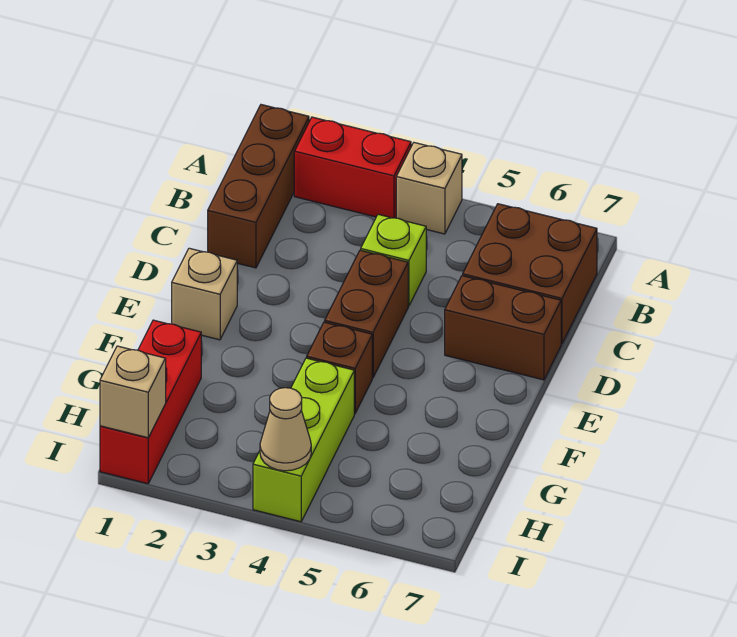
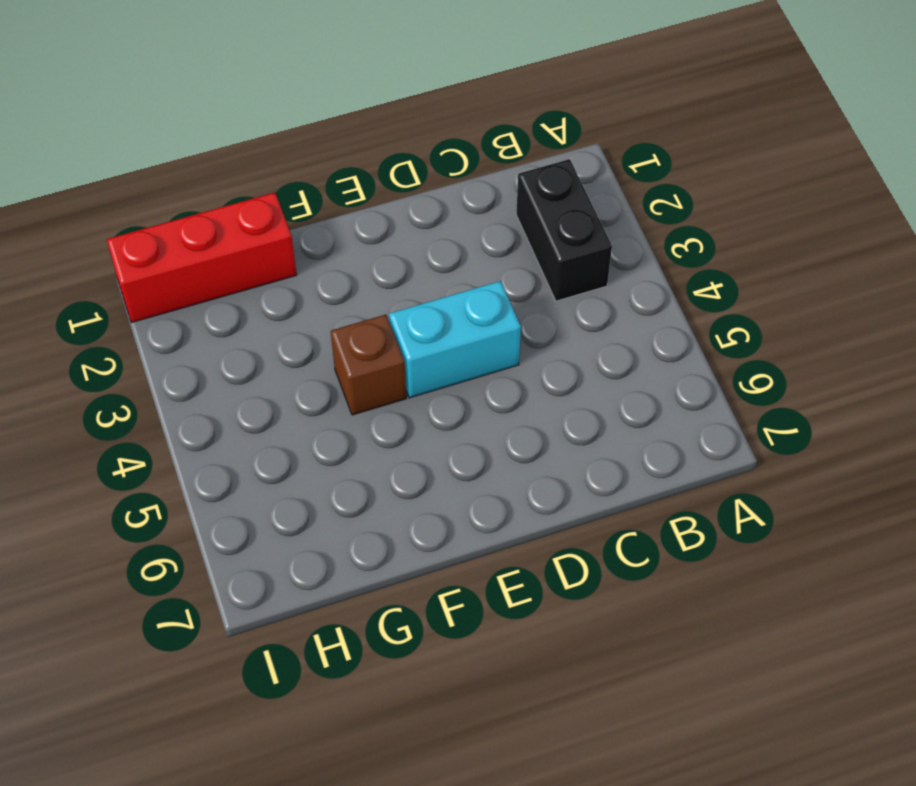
black 1x2 brick [516,159,612,301] -> none
cyan 1x2 brick [389,281,521,398] -> brown 1x2 brick [325,250,408,378]
none -> brown 1x3 brick [208,105,309,268]
none -> red 1x2 brick [294,117,411,218]
none -> tan 1x1 brick [396,143,462,234]

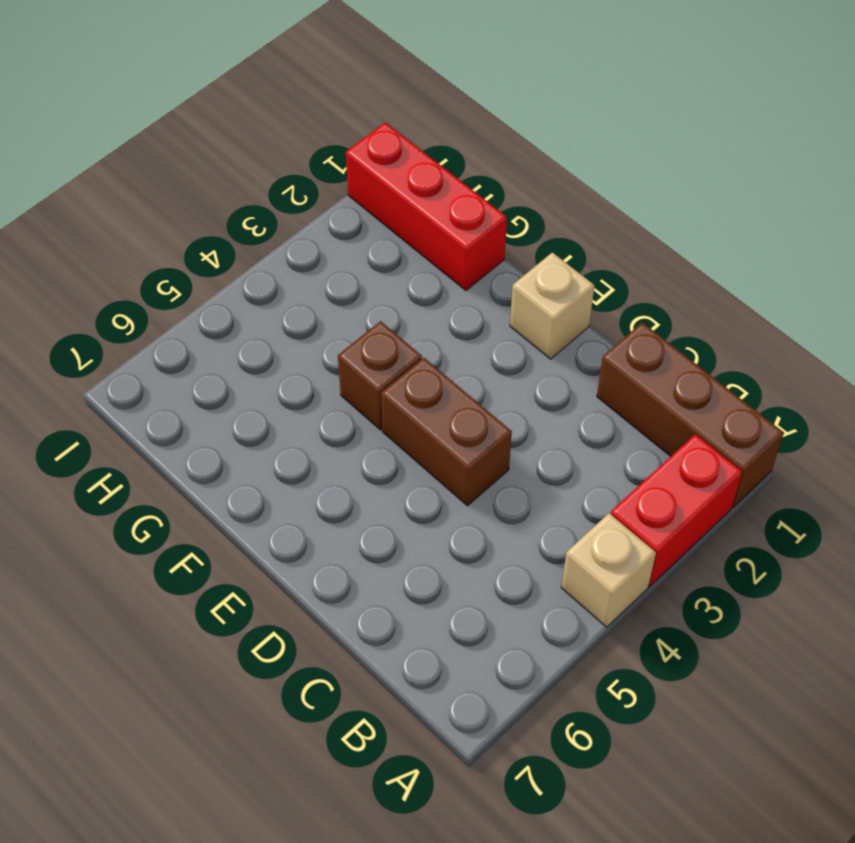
none -> brown 2x2 brick [463,204,597,344]
none -> lime 1x1 brick [361,214,426,306]
none -> brown 1x2 brick [445,276,561,380]

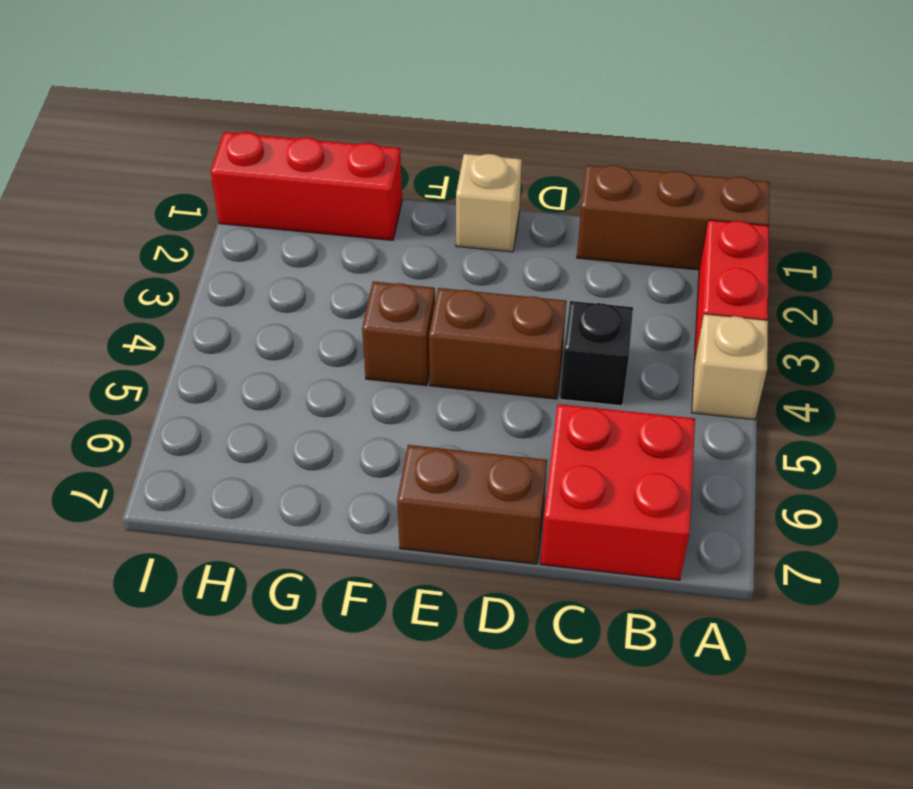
red 2x2 brick [540,404,695,580] -> brown 2x2 brick [463,204,597,344]
black 1x1 brick [560,301,633,406] -> lime 1x1 brick [361,214,426,306]
brown 1x2 brick [397,445,547,564] -> brown 1x2 brick turned to [445,276,561,380]
none -> lime 1x3 brick [253,358,354,522]
none -> tan 1x1 brick [100,346,166,438]
none -> tan 1x1 cone [260,388,311,471]

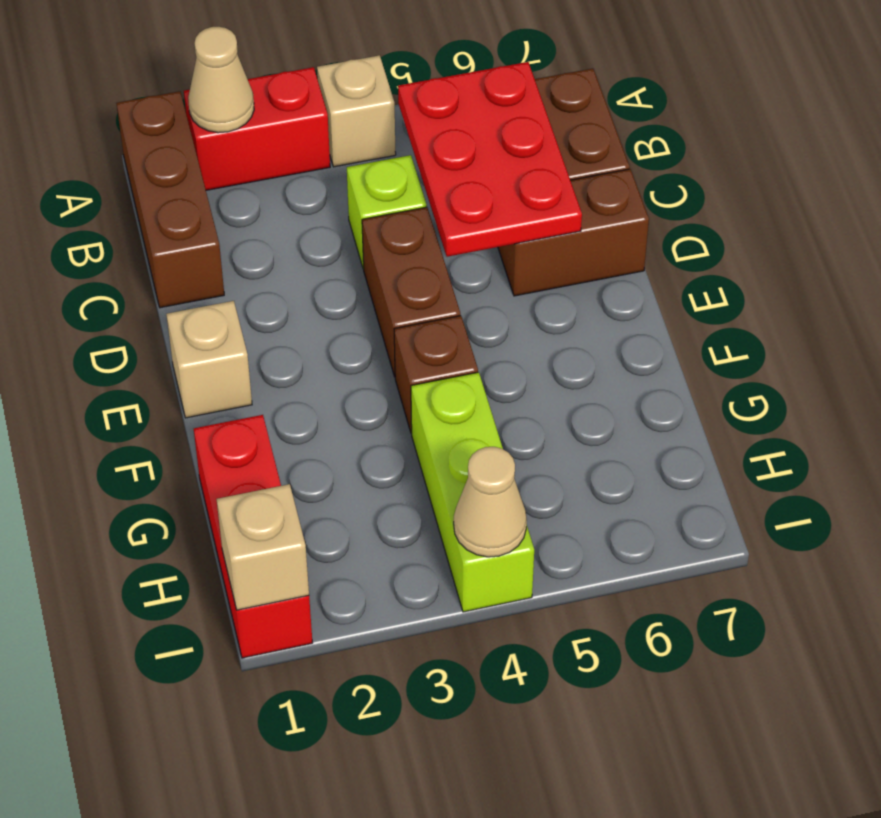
tan 1x1 cone [188,27,254,133] -> none
red 2x3 plate [398,62,582,257] -> none

